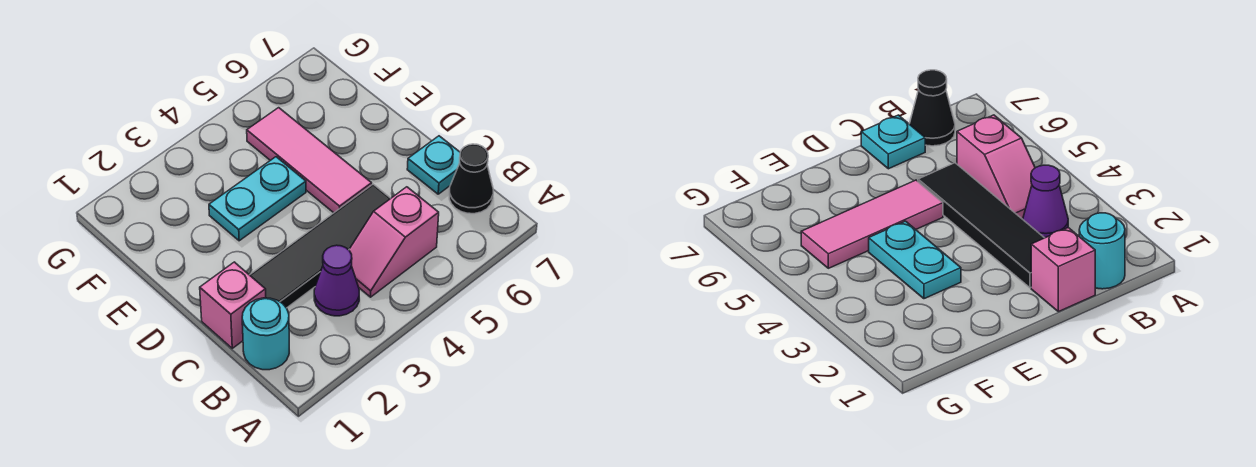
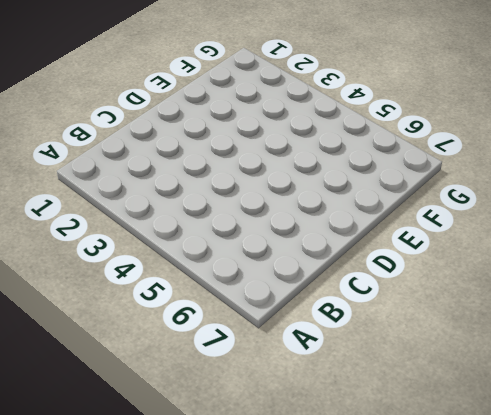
none -> cyan 1x1 round brick [242,298,289,370]
none -> purple 1x1 cone [314,245,359,316]

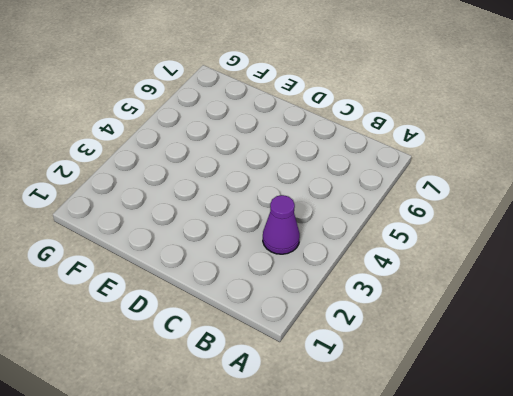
none -> cyan 1x1 round brick [242,298,289,370]
none -> pink 1x2 slope [349,187,439,297]

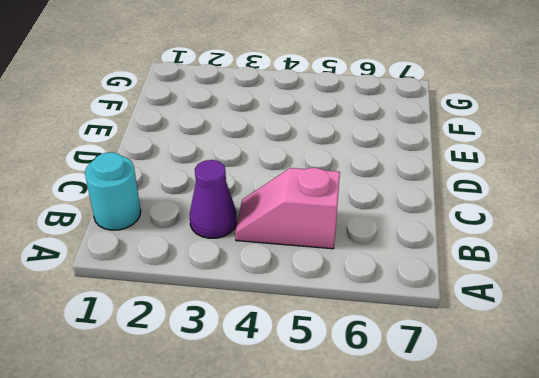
none -> black 1x1 cone [449,144,493,214]
none -> pink 1x1 brick [200,262,266,348]

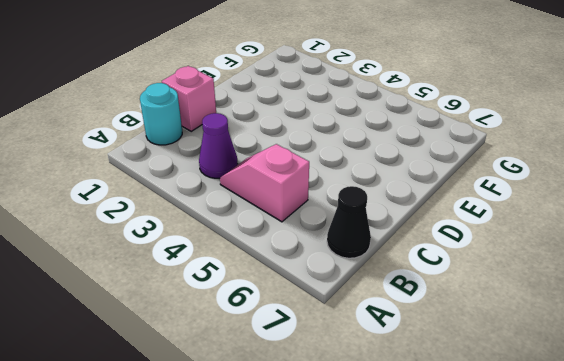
none -> black 1x4 tile [250,184,391,308]
none -> cyan 1x1 plate [407,136,460,194]

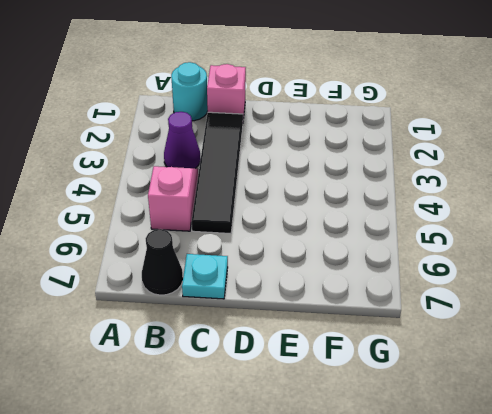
none -> pink 1x3 tile [247,108,372,213]
none -> cyan 1x2 plate [209,157,306,241]

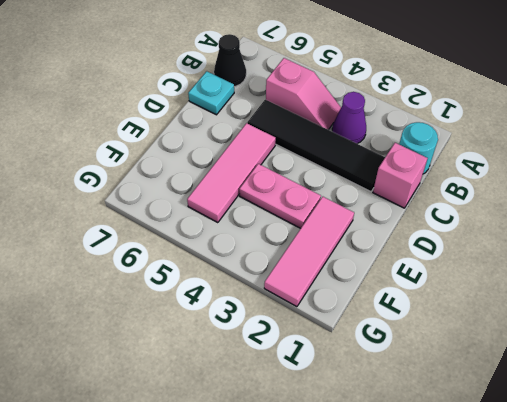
pink 1x3 tile [264,197,354,307] -> none
pink 1x2 plate [239,164,321,228] -> cyan 1x2 plate [209,157,306,241]

